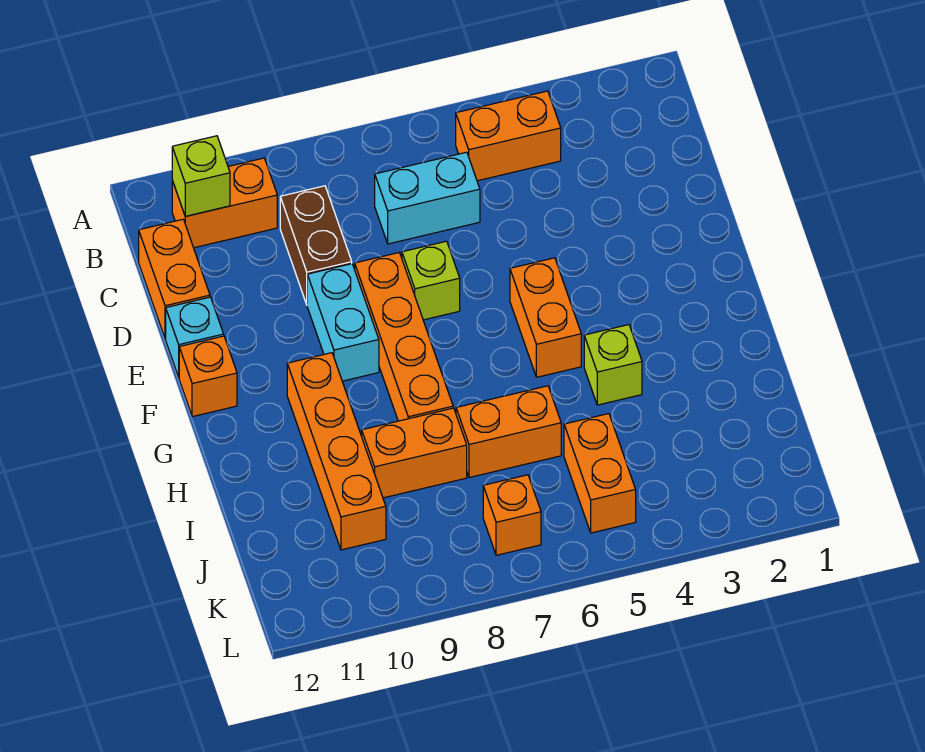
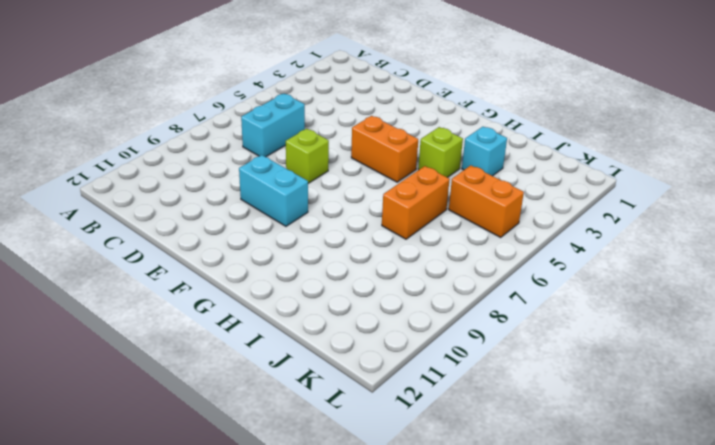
cyan 1x1 brick [462,127,507,176] -> cyan 1x1 brick moved to [166,297,224,377]
none -> orange 1x2 brick [456,91,561,181]
none -> orange 1x2 brick [172,158,277,248]
none -> brown 1x2 brick [280,186,352,304]

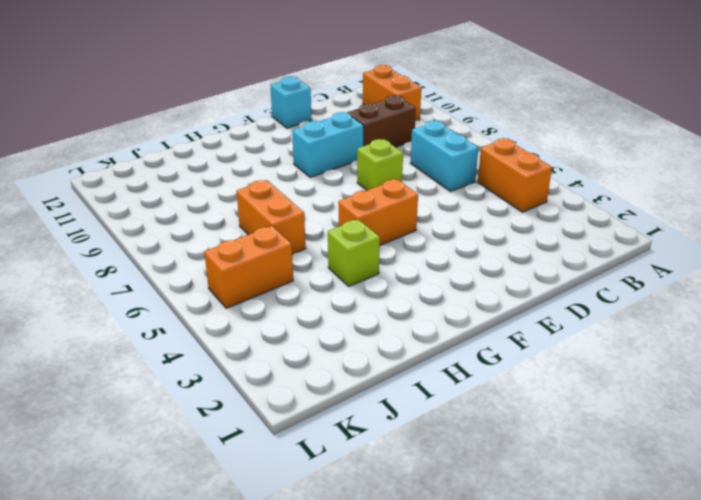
none -> orange 1x2 brick [139,219,210,339]
none -> orange 1x4 brick [355,253,453,421]
none -> orange 1x1 brick [179,336,237,417]

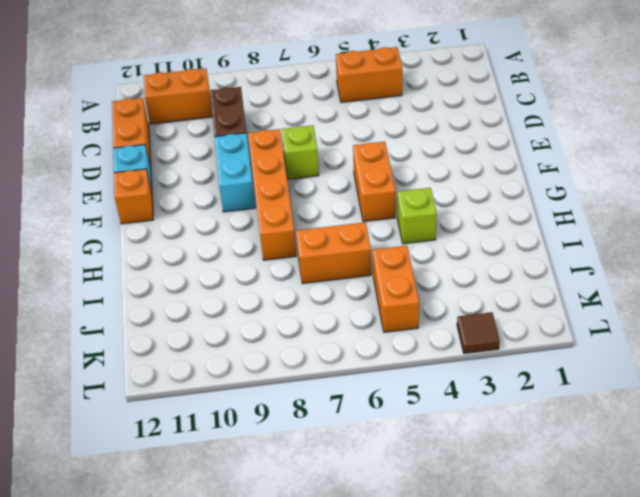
brown 1x1 tile [457,312,500,354] -> none
none -> cyan 1x2 brick [375,152,480,244]
none -> orange 1x4 brick [287,353,386,550]
none -> orange 1x2 brick [362,408,467,498]

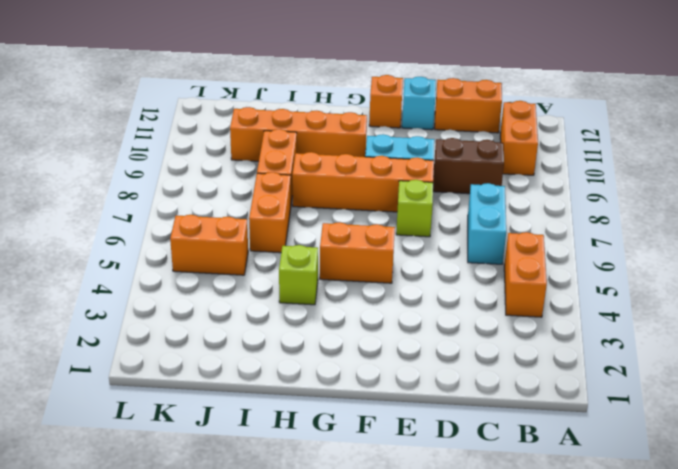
none -> orange 1x1 brick [483,475,541,555]
none -> lime 1x1 brick [172,136,230,216]

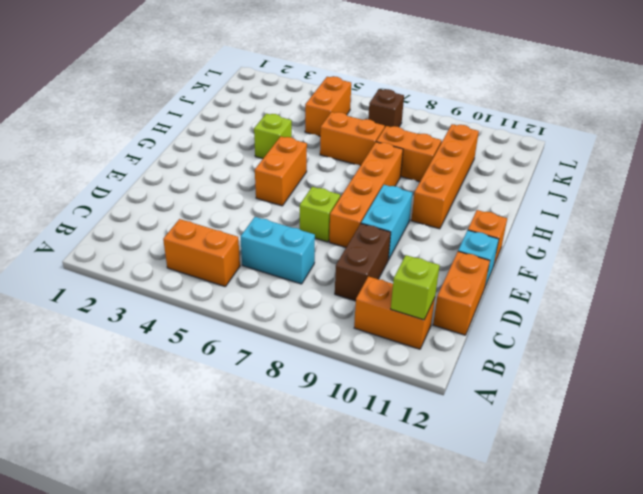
brown 1x1 brick [368,89,404,127] -> orange 1x1 brick [483,475,541,555]

